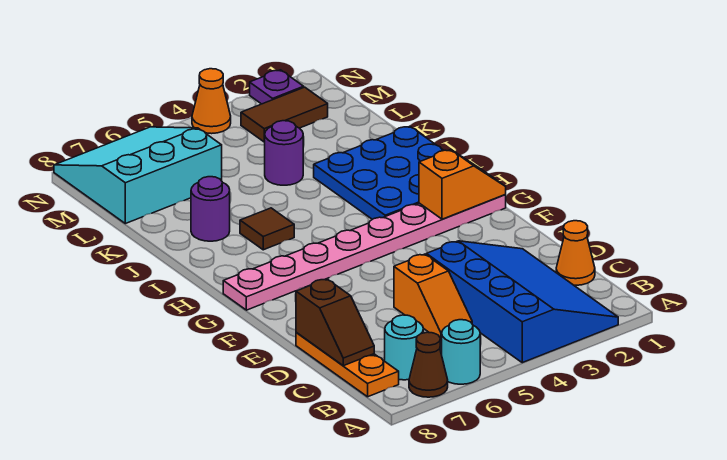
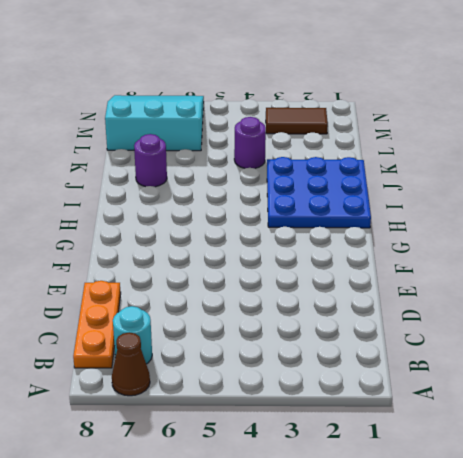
none -> blue 3x4 slope [426,241,618,363]
none -> cyan 1x1 round brick [442,320,480,384]
none -> orange 1x1 cone [556,221,595,285]

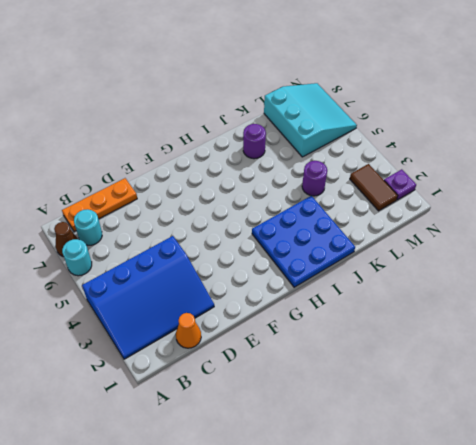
none -> orange 1x2 slope [394,254,472,341]
none -> pink 1x8 plate [223,195,506,310]
none -> brown 1x1 tile [240,208,294,250]

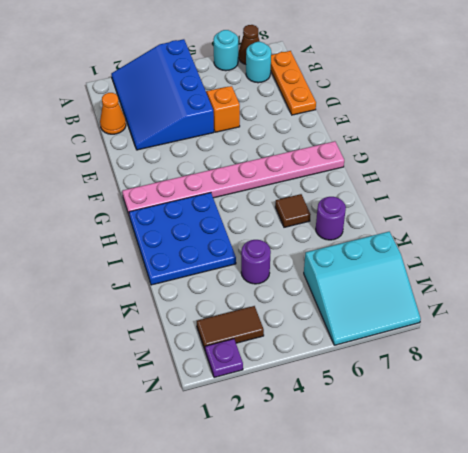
none -> orange 1x1 cone [192,69,231,134]
none -> brown 1x2 slope [296,279,374,366]
none -> orange 1x2 slope [419,150,506,219]

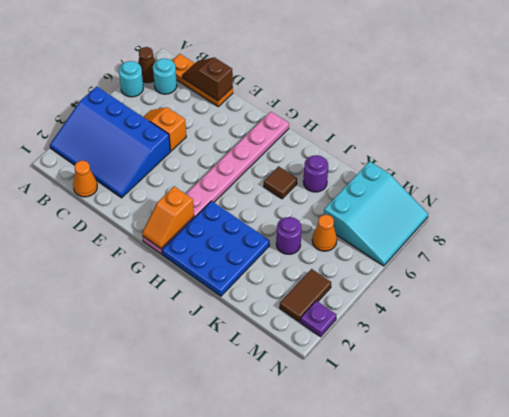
orange 1x1 cone [312,215,337,251] -> orange 1x1 cone moved to [192,69,231,134]

